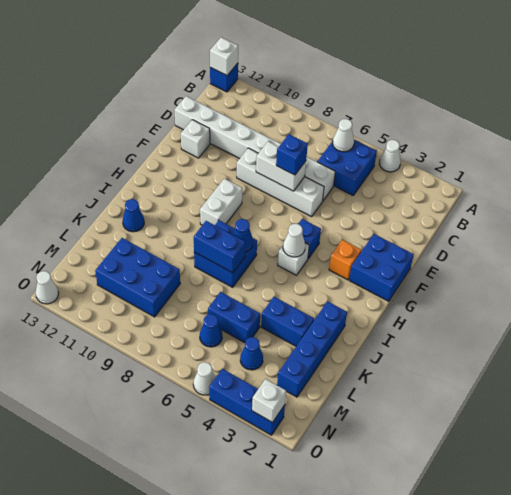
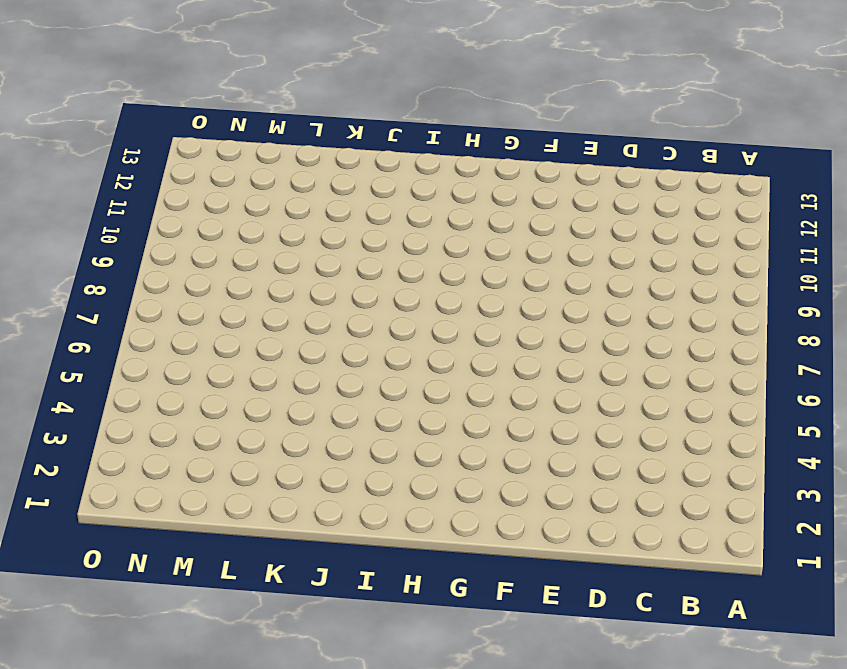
none -> white 1x1 cone [379,140,401,172]
none -> blue 1x1 brick [210,63,238,92]
none -> blue 2x2 brick [318,140,377,195]
none -> white 1x8 brick [175,96,335,201]

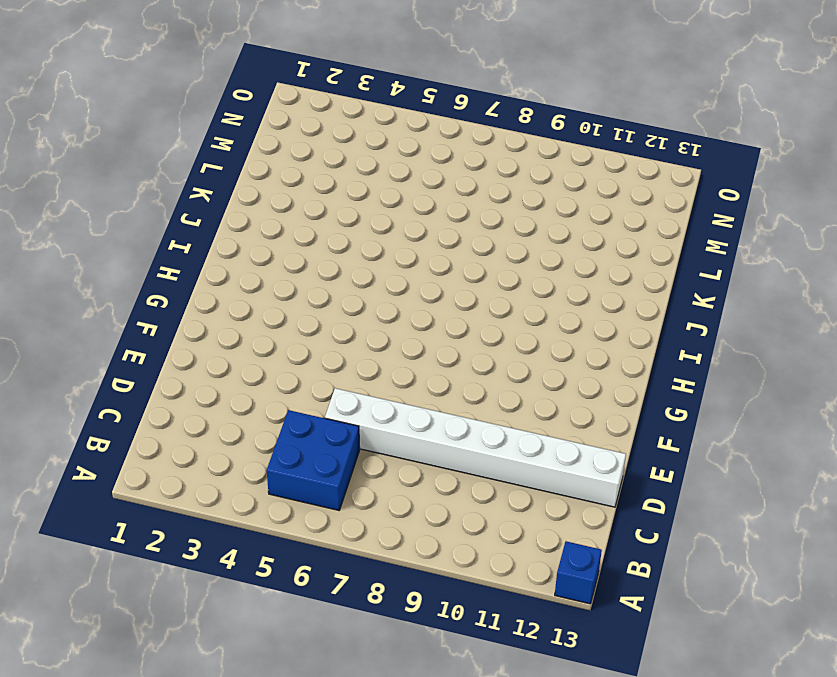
none -> white 1x1 cone [379,140,401,172]
none -> white 1x4 brick [237,148,324,217]
none -> white 1x1 brick [181,120,210,158]
none -> blue 2x2 brick [349,234,414,301]

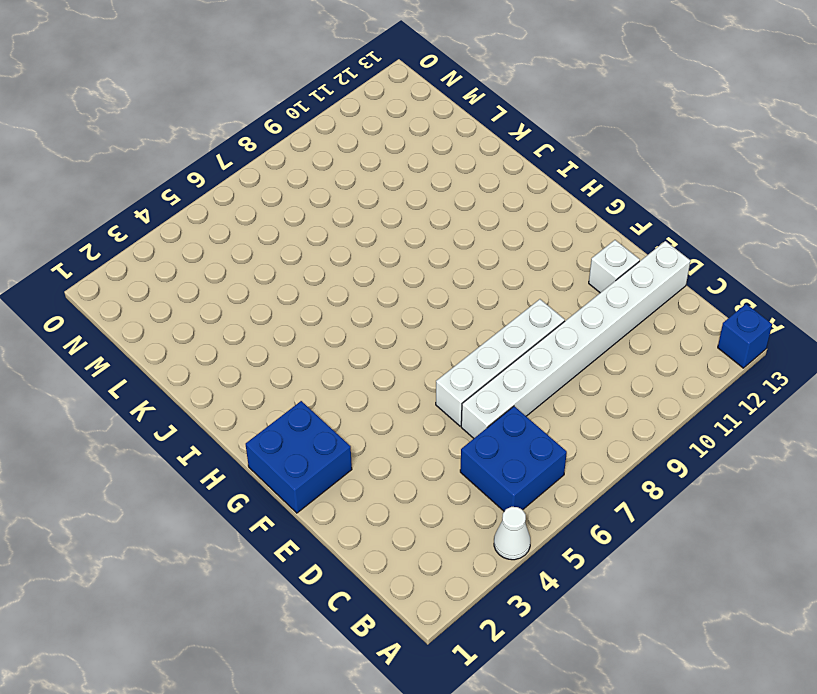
none -> orange 1x1 brick [329,240,361,280]
none -> blue 1x1 brick [299,219,321,259]
none -> white 1x2 brick [200,178,242,225]
none -> white 1x1 brick [278,243,309,275]

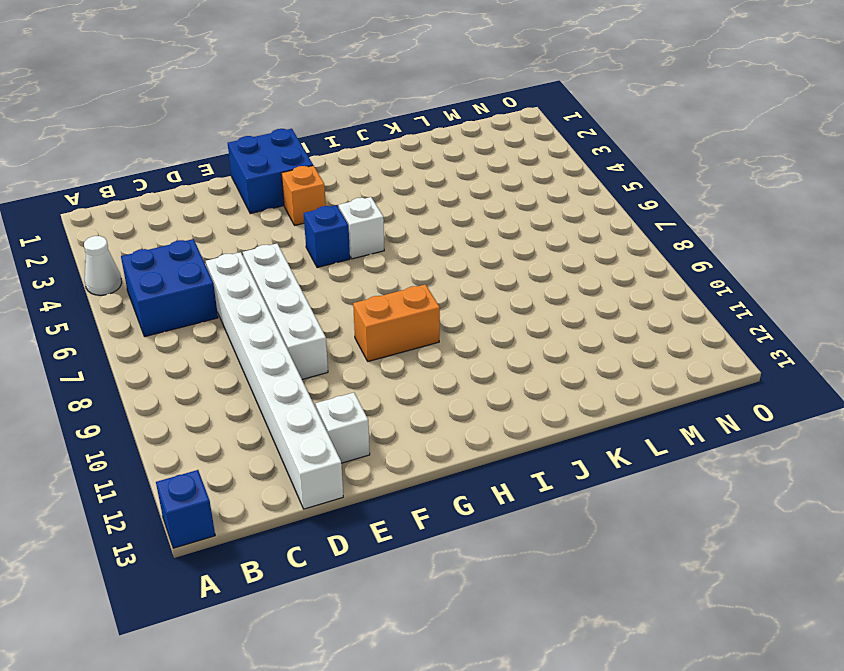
orange 1x2 brick [353,284,440,361] -> white 1x2 brick [200,178,242,225]
none -> blue 2x2 brick [194,220,257,287]
none -> blue 1x4 brick [277,301,347,397]
none -> blue 1x1 cone [123,199,144,232]
none -> blue 1x2 brick [261,297,314,346]

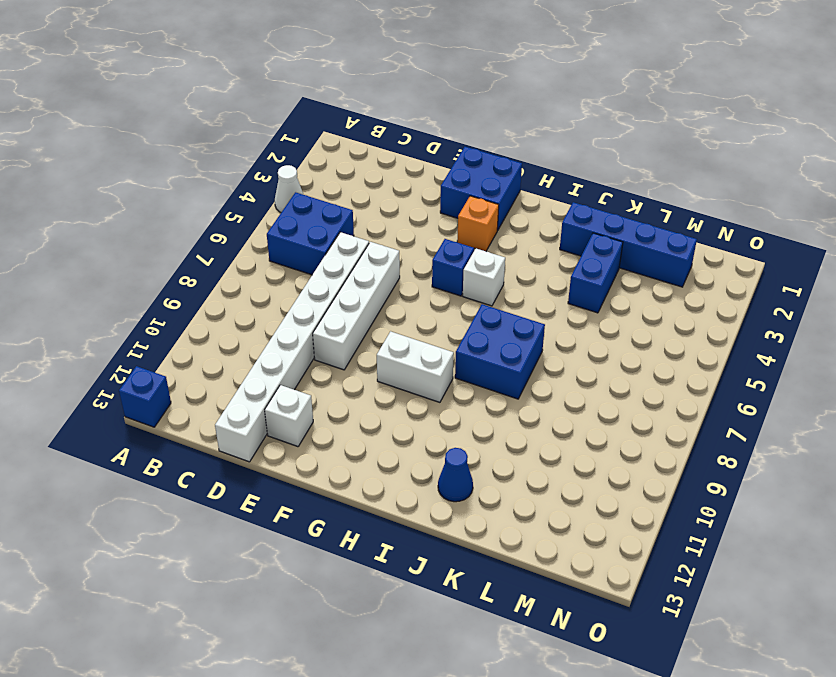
none -> blue 1x2 brick [208,292,260,343]
none -> blue 2x3 brick [95,238,180,317]
none -> blue 1x1 cone [240,337,263,370]
none -> blue 1x1 cone [200,314,222,347]

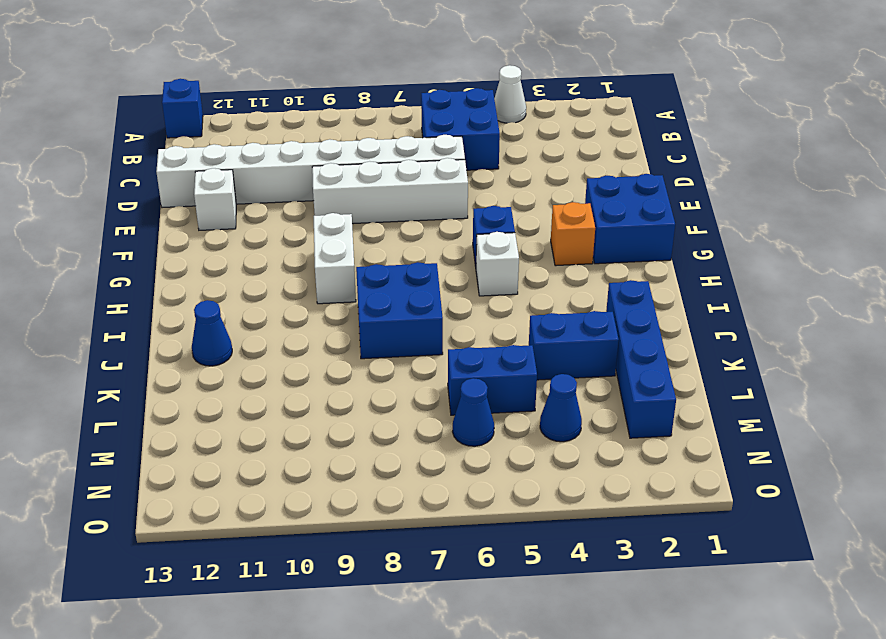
none -> blue 2x3 brick [95,238,180,317]
none -> blue 1x3 brick [209,369,285,435]
none -> white 1x1 cone [193,362,216,395]
none -> white 1x1 cone [36,271,59,304]

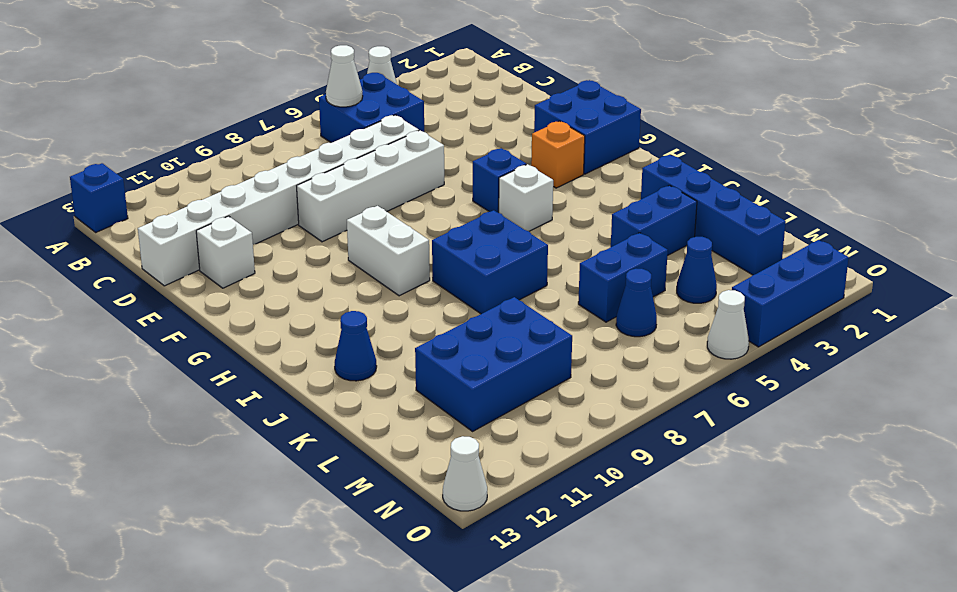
none -> white 1x1 brick [210,37,238,75]
none -> white 1x2 brick [256,141,306,191]
none -> white 1x1 cone [283,224,305,257]
none -> blue 1x1 cone [233,219,253,252]

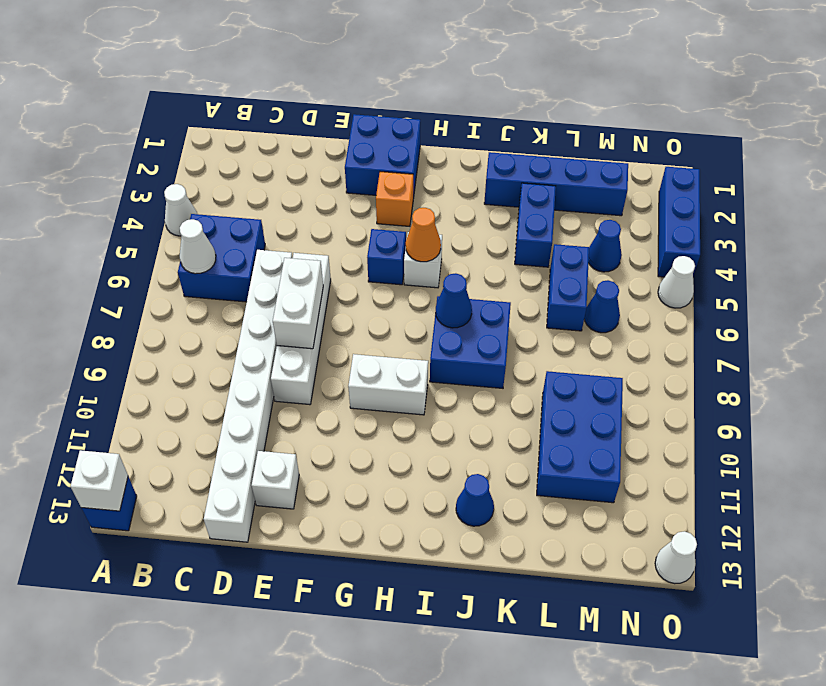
orange 1x1 cone [406,208,441,262] -> white 1x1 cone [283,224,305,257]
none -> blue 1x2 brick [194,221,245,273]
none -> white 1x1 brick [252,379,286,423]
none -> blue 1x1 brick [276,134,308,175]

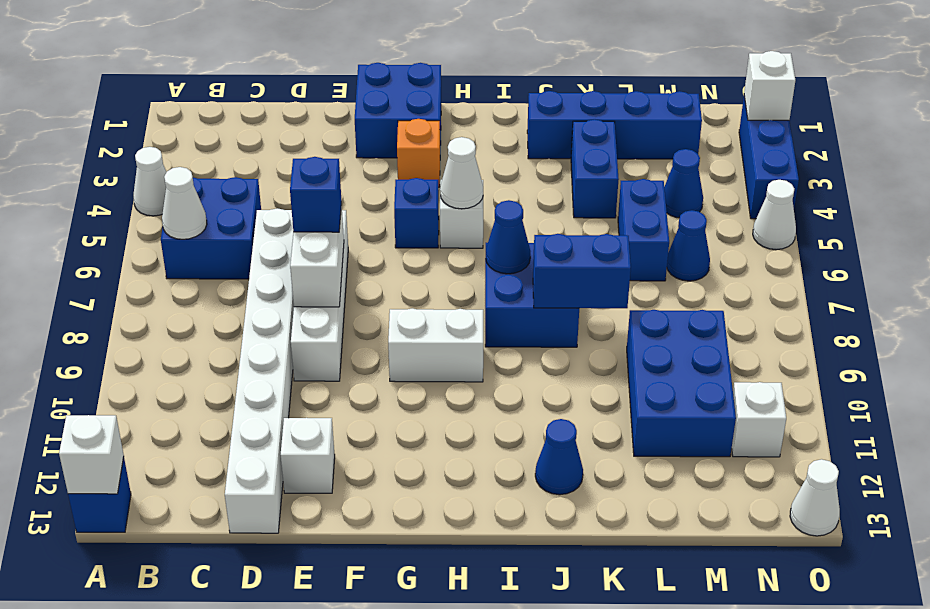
blue 1x2 brick [533,234,631,308] -> blue 1x2 brick turned to [194,221,245,273]
white 1x1 brick [732,382,786,457] -> none

